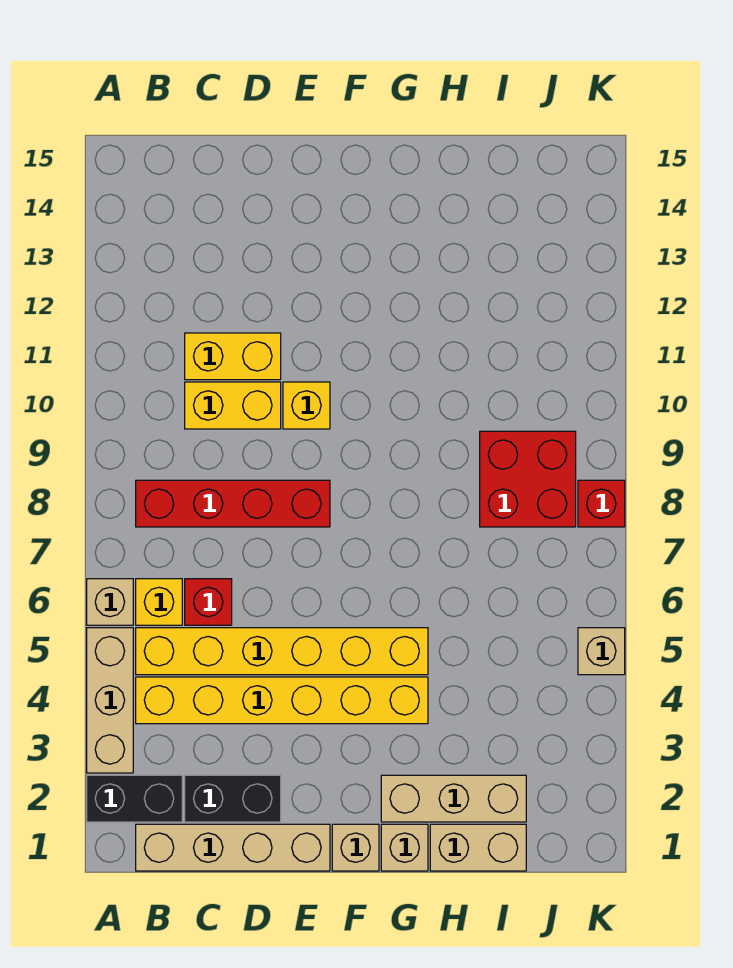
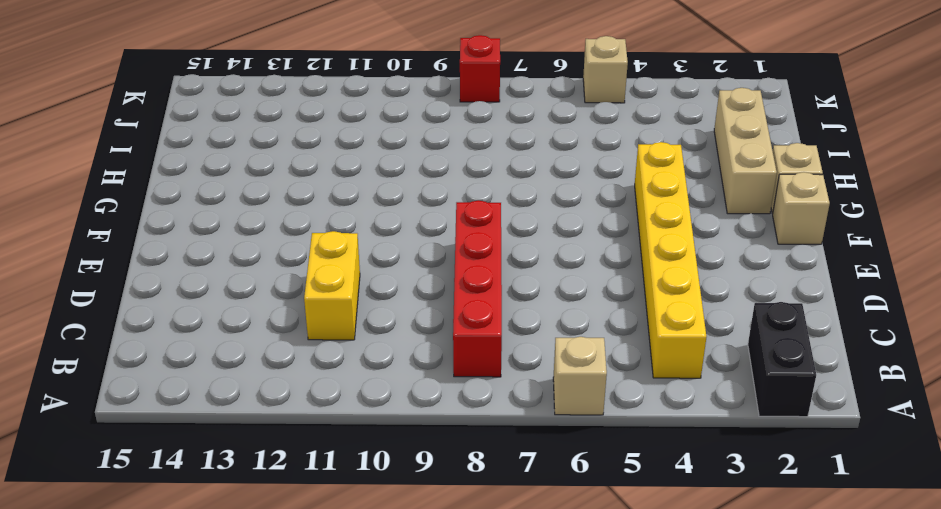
none -> tan 1x3 brick [87,628,133,773]
none -> tan 1x4 brick [136,824,330,871]
none -> yellow 1x6 brick [136,628,428,675]

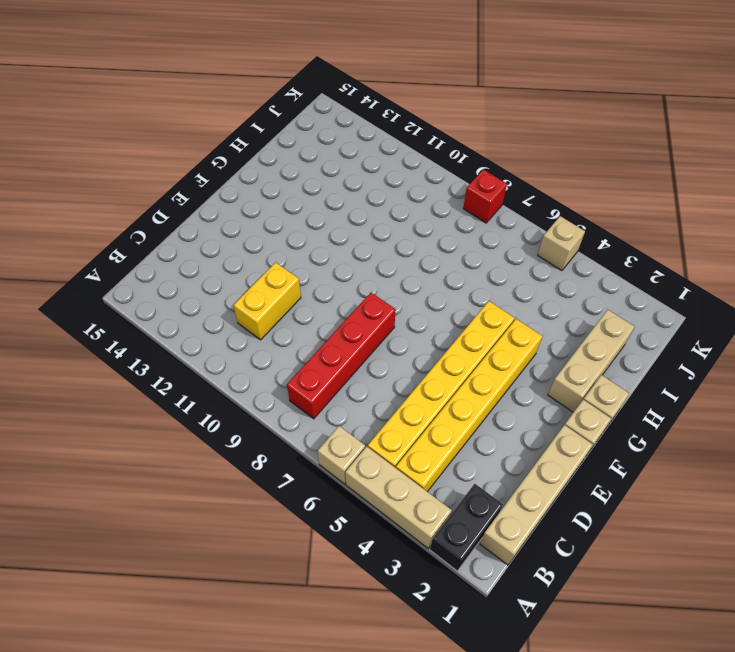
none -> yellow 1x1 brick [136,579,182,625]
none -> black 1x2 brick [185,775,281,822]
none -> red 1x1 brick [185,579,232,625]

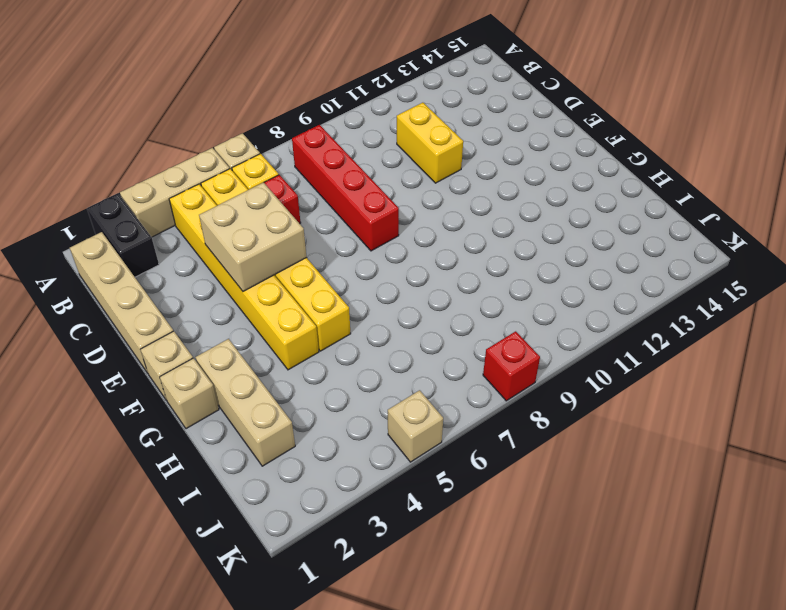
tan 2x2 brick [199,182,307,291] -> none
none -> black 1x2 brick [185,775,281,822]
none -> yellow 1x2 brick [185,382,281,429]
none -> yellow 1x1 brick [283,382,330,429]

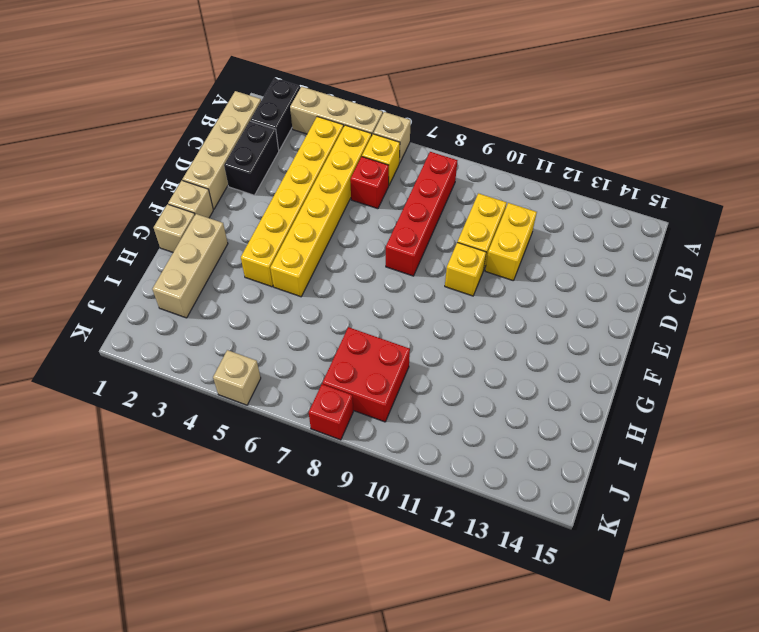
none -> tan 1x2 brick [430,824,526,871]

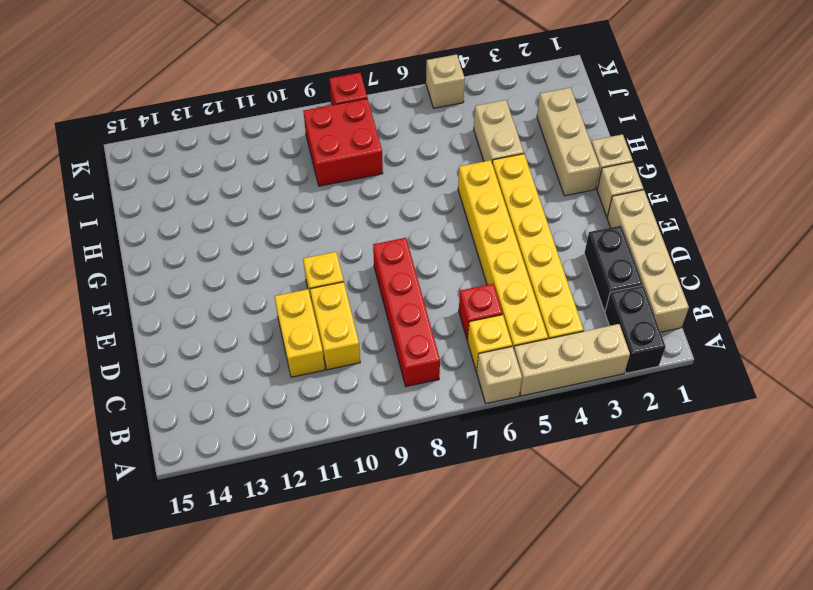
tan 1x2 brick [474,100,524,162] -> tan 1x2 brick moved to [430,824,526,871]

